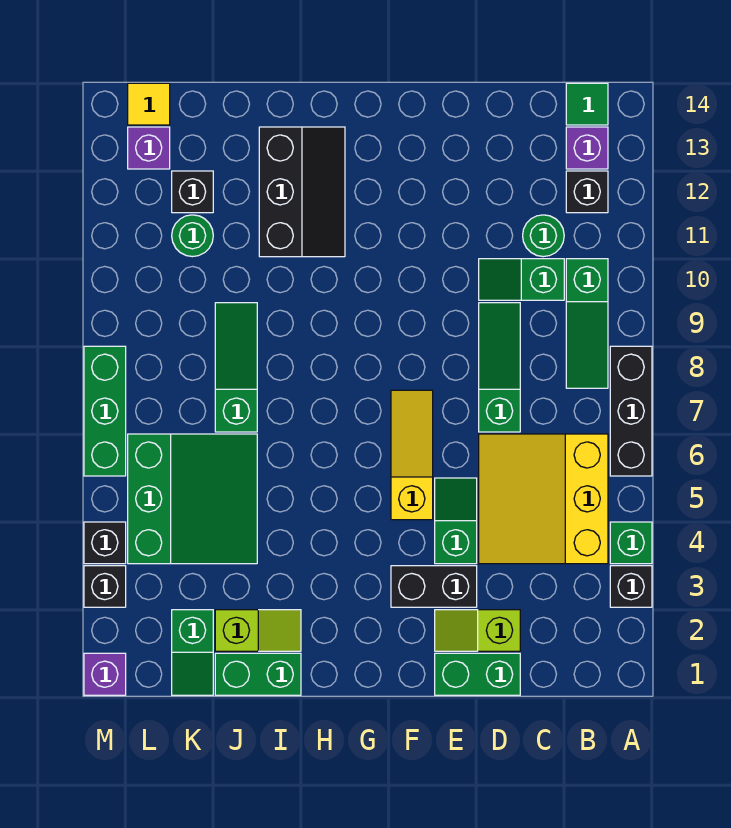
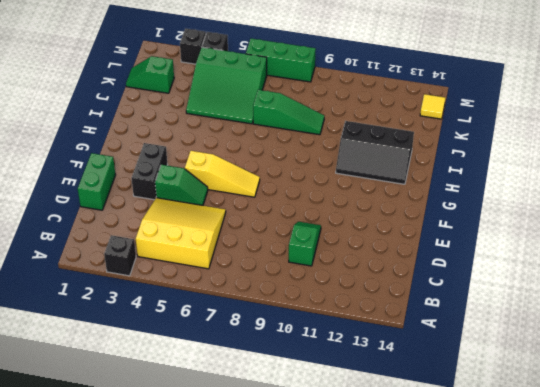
none -> green 1x1 brick [610,522,652,564]
none -> black 1x3 brick [610,346,652,476]
none -> green 1x3 slope [566,259,608,388]
none -> black 1x1 brick [566,171,608,213]

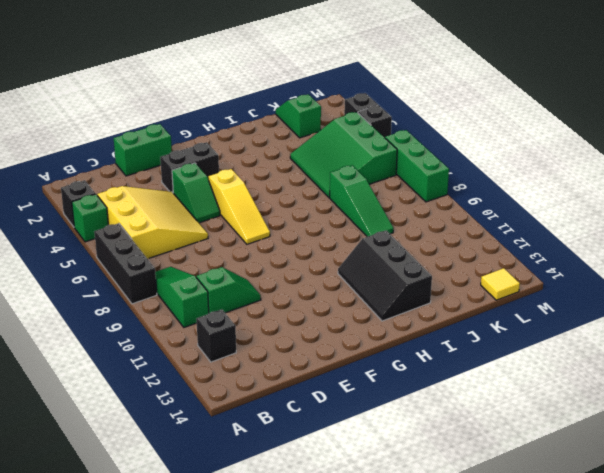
none -> purple 1x1 brick [566,127,608,169]
none -> green 1x1 tile [566,83,608,125]
none -> green 1x1 round brick [523,215,564,257]
none -> lime 1x2 slope [435,610,520,651]

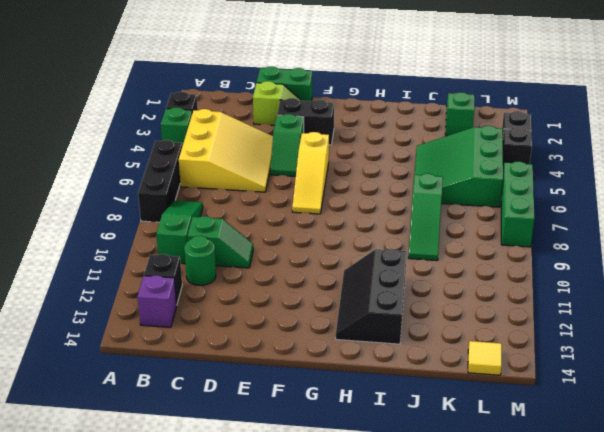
none -> green 1x1 tile [566,83,608,125]
none -> green 1x3 slope [479,303,520,432]
none -> green 1x2 brick [215,653,301,695]
none -> lime 1x2 slope [215,610,301,651]

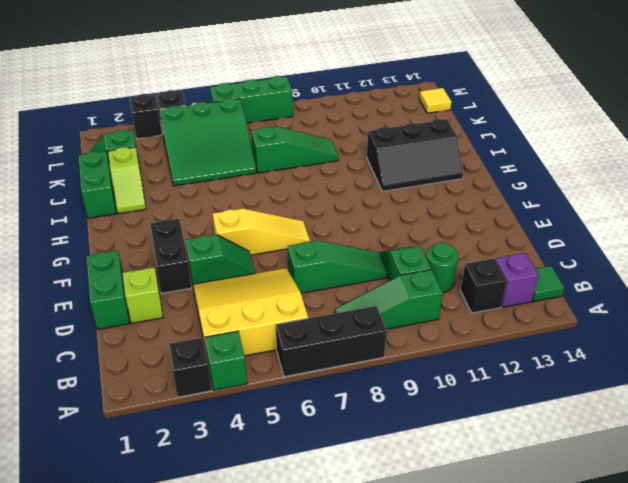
none -> green 1x1 round brick [172,215,213,257]
none -> black 1x1 brick [172,171,213,213]
none -> purple 1x1 brick [128,127,170,169]
none -> purple 1x1 brick [84,653,126,695]

